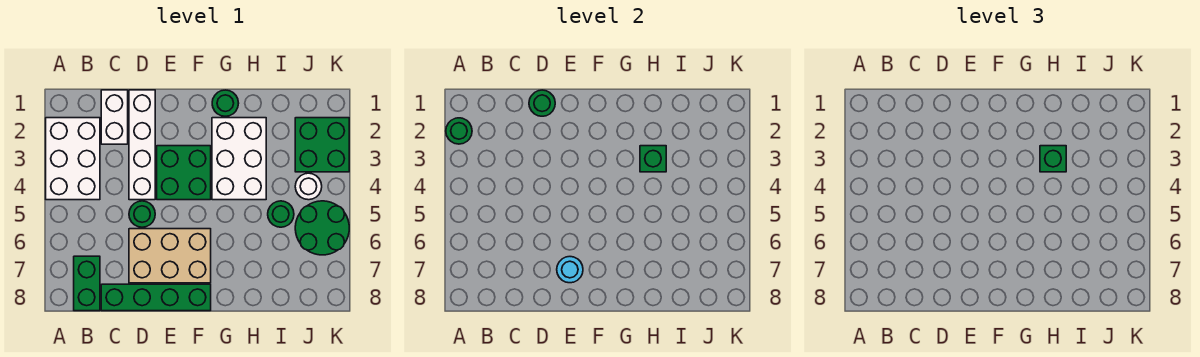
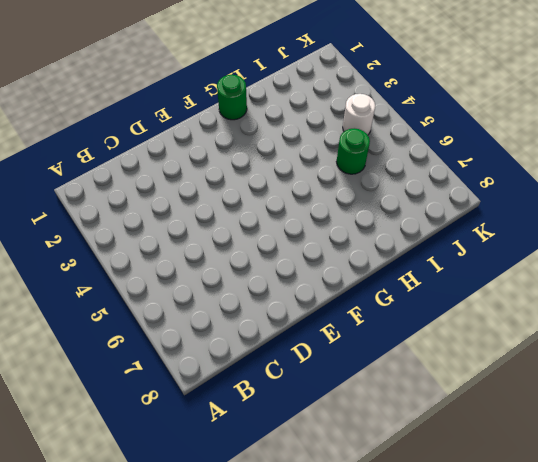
none -> white 2x3 brick [46,118,100,200]
none -> green 1x2 brick [74,256,100,311]
none -> white 1x2 brick [101,90,128,144]

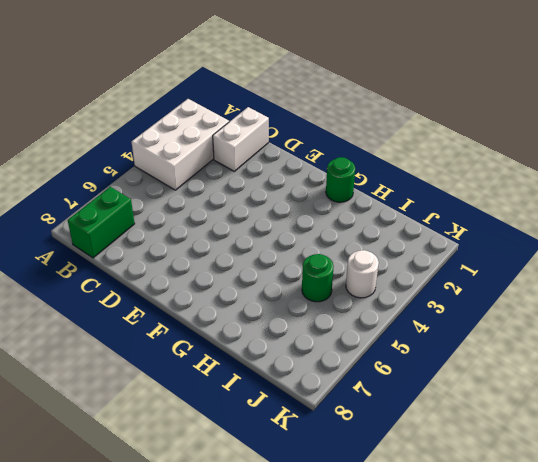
none -> green 1x4 brick [101,284,211,311]
none -> white 1x4 brick [129,90,155,200]
none -> green 1x1 round brick [129,201,155,227]

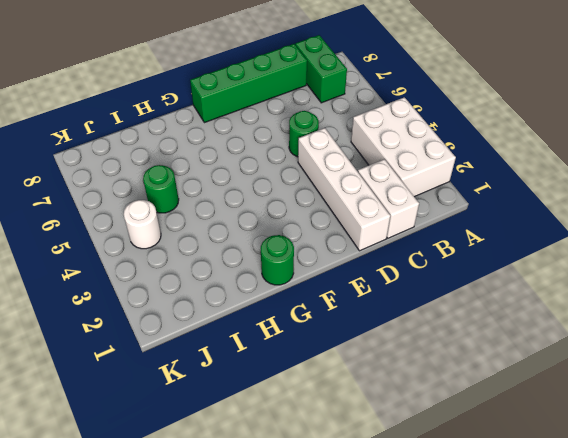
none -> tan 2x3 brick [129,229,211,283]
none -> green 2x2 brick [157,146,211,200]
none -> white 2x3 brick [212,118,266,200]

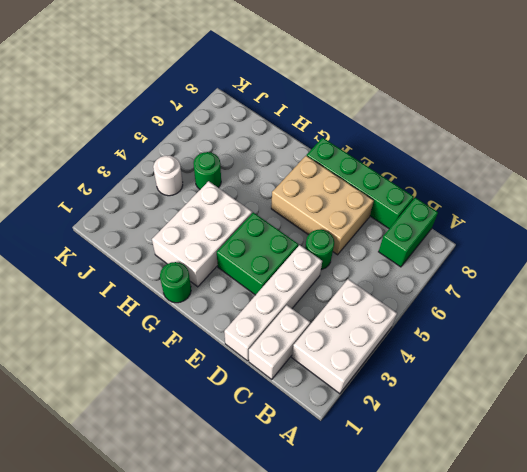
none -> green 2x2 brick [295,118,349,172]
none -> green 2x2 round brick [295,201,349,255]
none -> green 1x1 round brick [446,118,472,144]

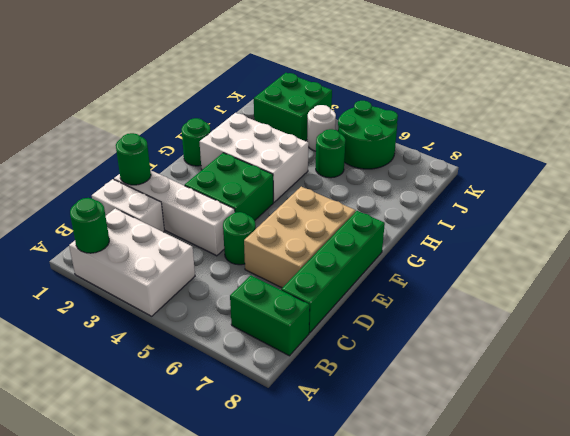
none -> cyan 1x1 round brick [557,257,583,283]
none -> green 1x1 brick [640,146,666,172]
none -> green 1x1 brick [1040,146,1066,172]

